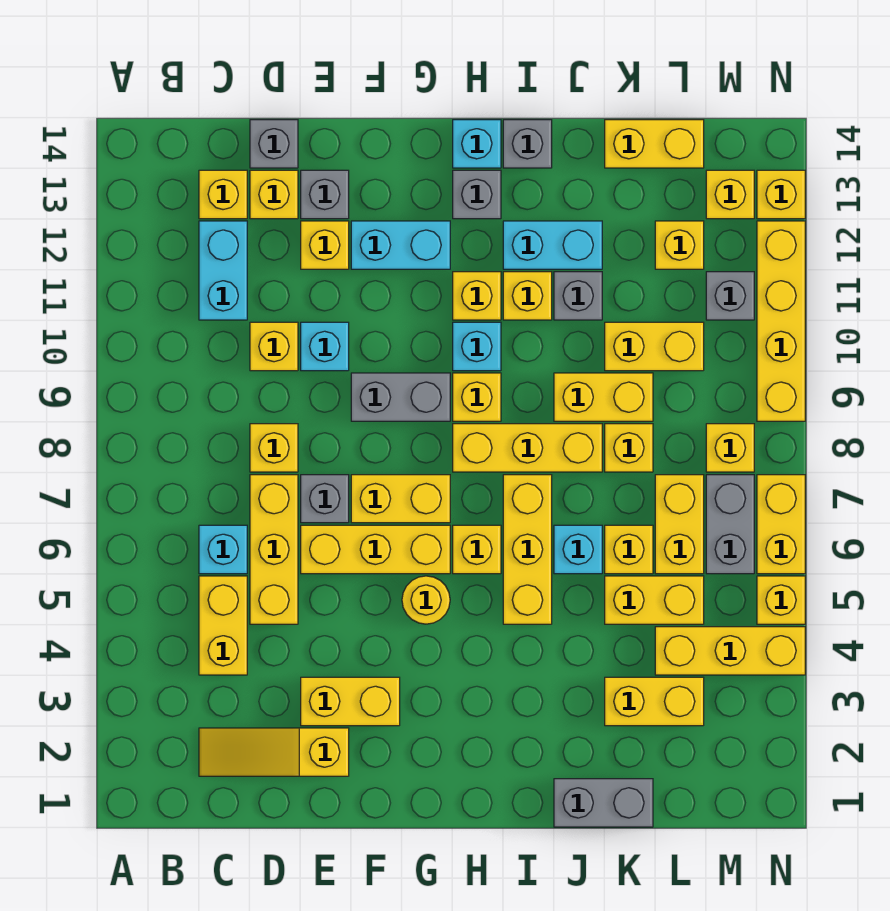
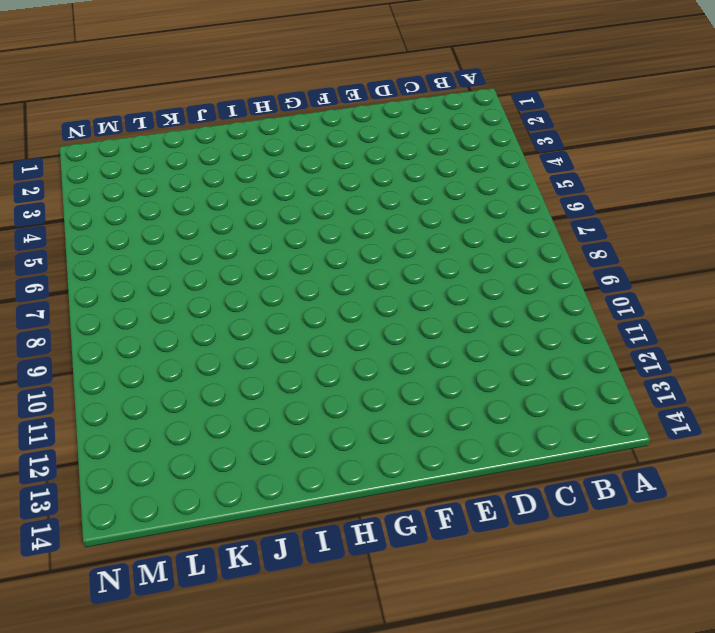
none -> yellow 1x3 slope [199,728,349,776]
none -> yellow 1x2 brick [199,576,247,675]
none -> cyan 1x1 brick [199,525,247,574]
none -> cyan 1x2 brick [199,221,247,320]

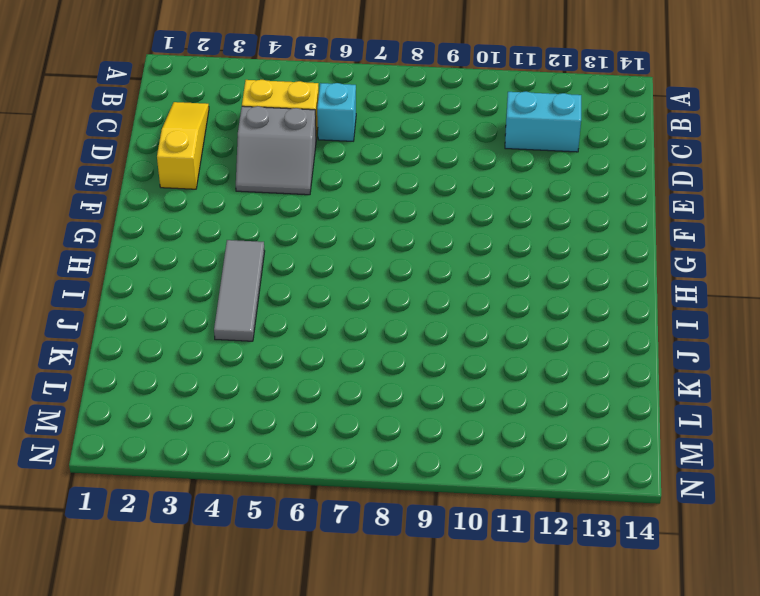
grey 2x2 slope [236,106,316,195] -> yellow 1x3 brick [250,475,298,624]
grey 1x3 tile [214,240,265,341] -> none
none -> yellow 1x1 brick [199,170,247,219]
none -> yellow 1x1 brick [250,424,298,472]
none -> yellow 1x1 brick [250,322,298,371]
none -> yellow 1x1 brick [250,170,298,219]

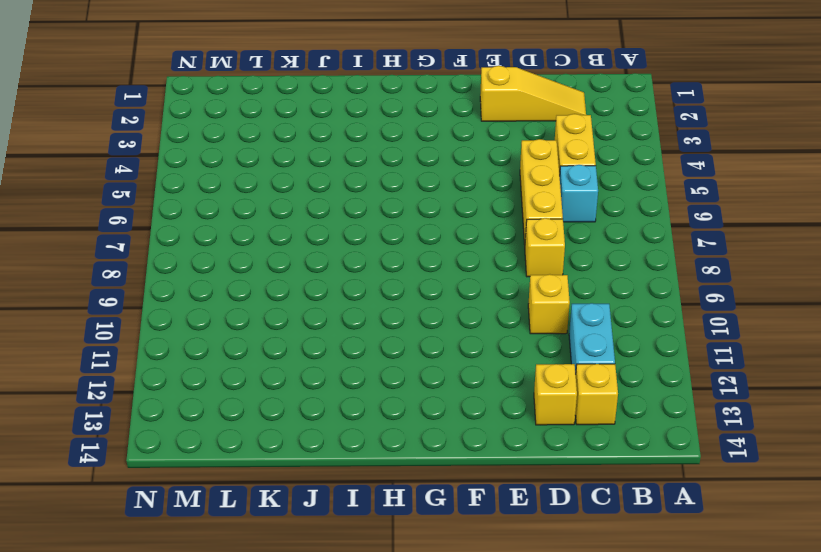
none -> grey 1x1 brick [250,120,298,168]
none -> yellow 1x2 brick [301,677,400,726]
none -> yellow 1x3 brick [301,525,450,574]
none -> grey 1x1 brick [301,475,349,523]

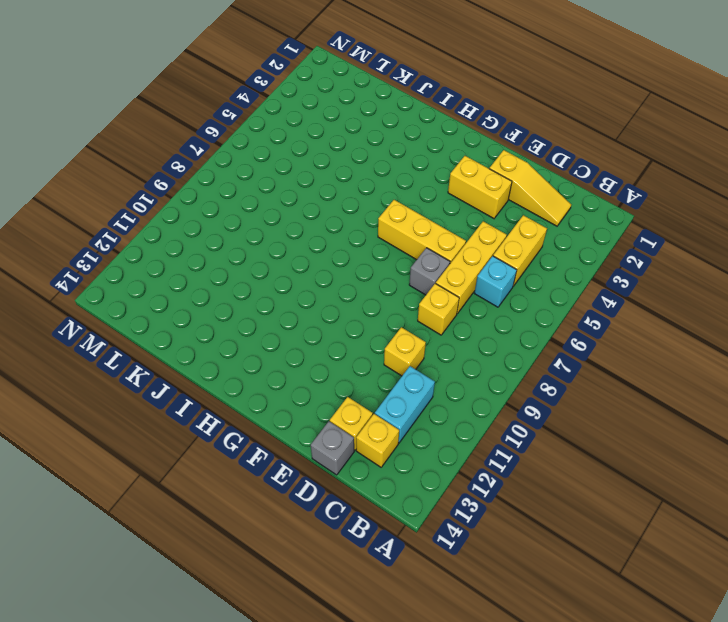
none -> cyan 1x1 brick [301,322,349,371]
none -> yellow 1x1 brick [301,221,349,269]
none -> grey 1x1 brick [301,170,349,219]
none -> yellow 1x2 brick [351,475,450,523]

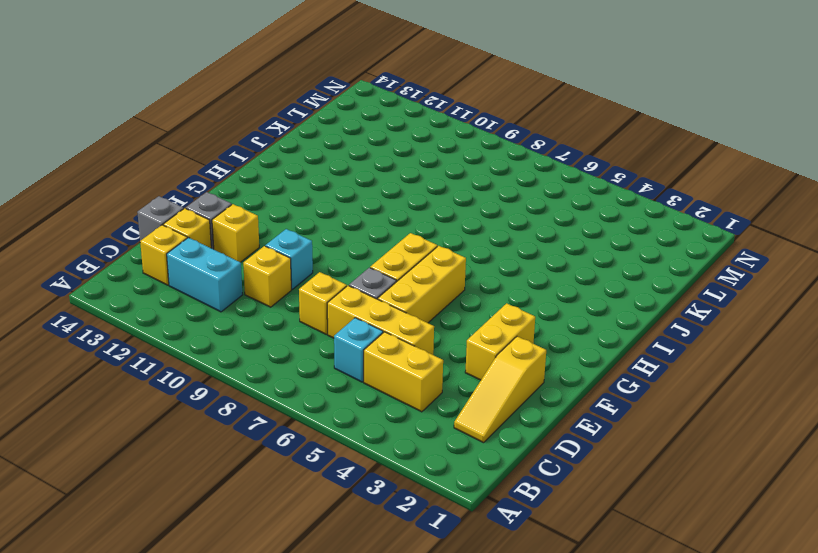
none -> grey 1x2 brick [351,373,450,421]
none -> cyan 1x2 brick [351,221,450,269]
none -> yellow 1x1 round brick [402,576,450,624]
none -> yellow 1x1 brick [453,525,501,574]

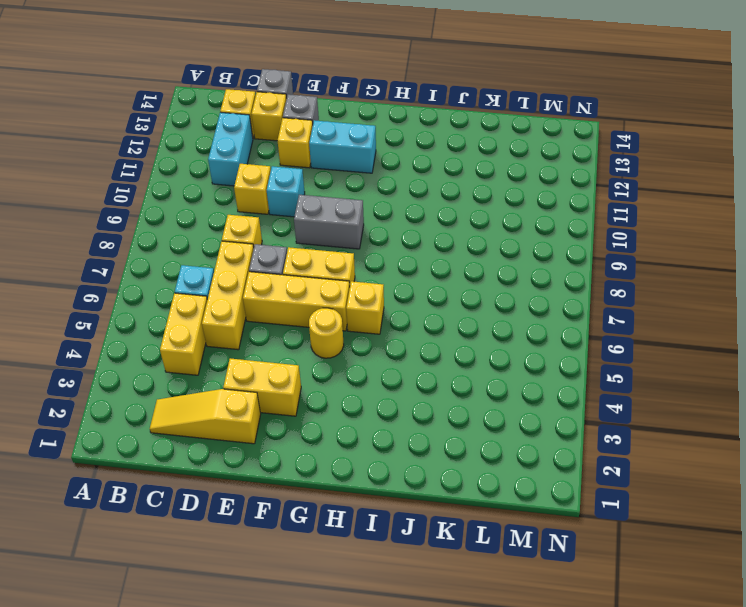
none -> yellow 1x3 brick [453,424,602,472]
none -> yellow 1x1 brick [453,373,501,421]
none -> cyan 1x1 brick [453,322,501,371]
none -> yellow 1x1 brick [453,272,501,320]

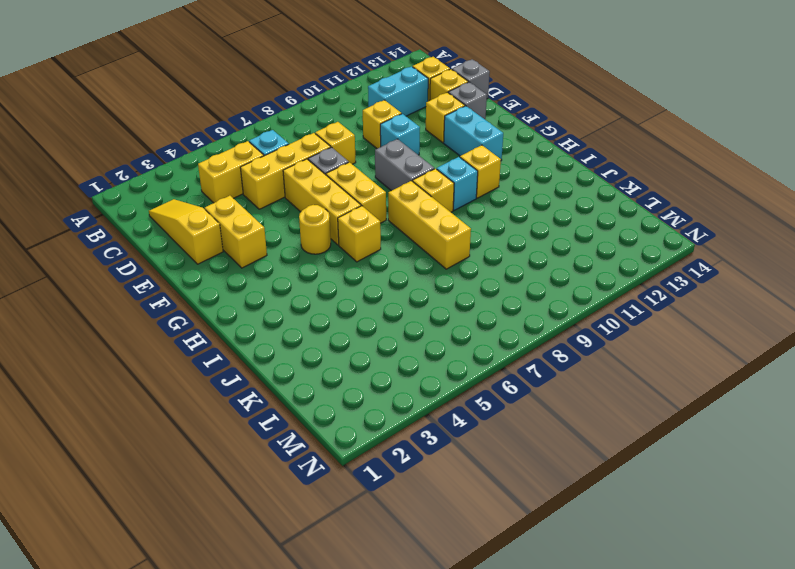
none -> grey 1x1 brick [453,170,501,219]
none -> cyan 1x1 brick [453,120,501,168]
none -> yellow 1x3 brick [503,475,552,624]
none -> yellow 1x1 brick [503,272,552,320]

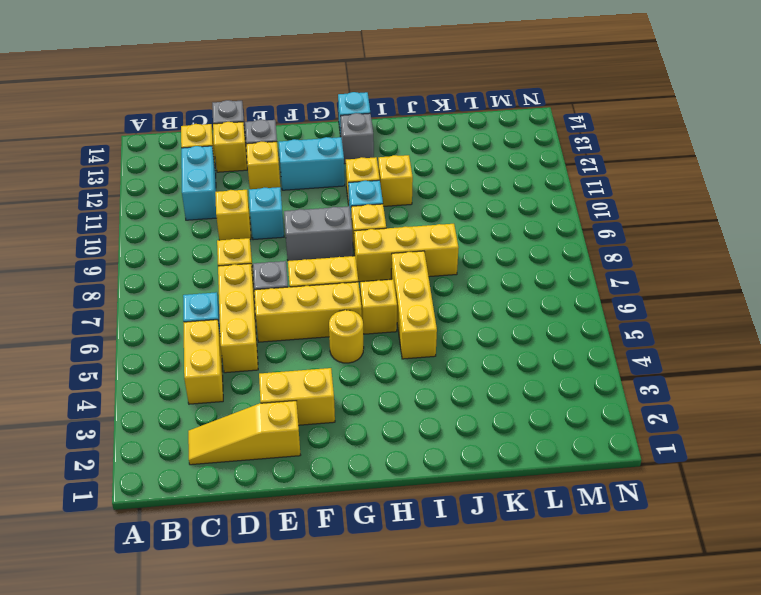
none -> cyan 1x2 brick [503,221,602,269]
none -> grey 1x1 brick [503,120,552,168]
none -> grey 1x2 brick [554,779,653,827]
none -> cyan 1x1 brick [554,525,602,574]

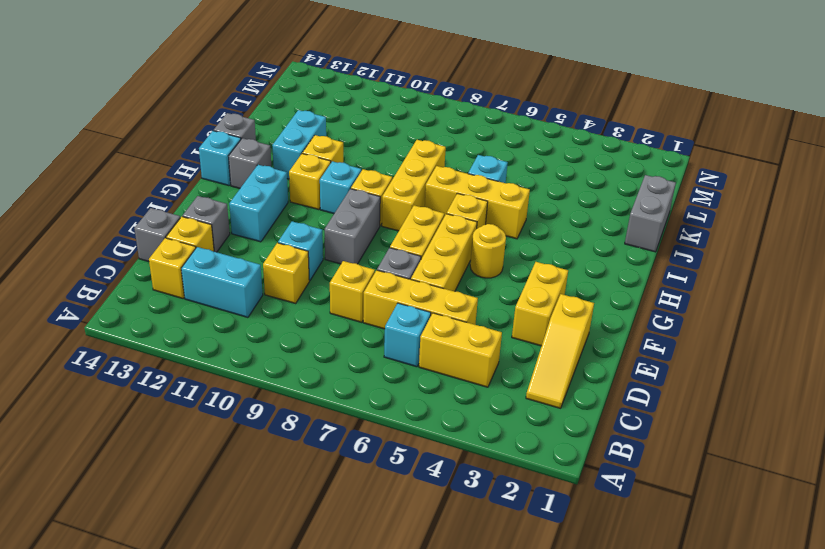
none -> yellow 1x1 brick [301,221,349,269]
none -> yellow 1x2 brick [554,373,653,421]
none -> grey 1x1 brick [554,272,602,320]
none -> yellow 1x2 brick [605,677,704,726]

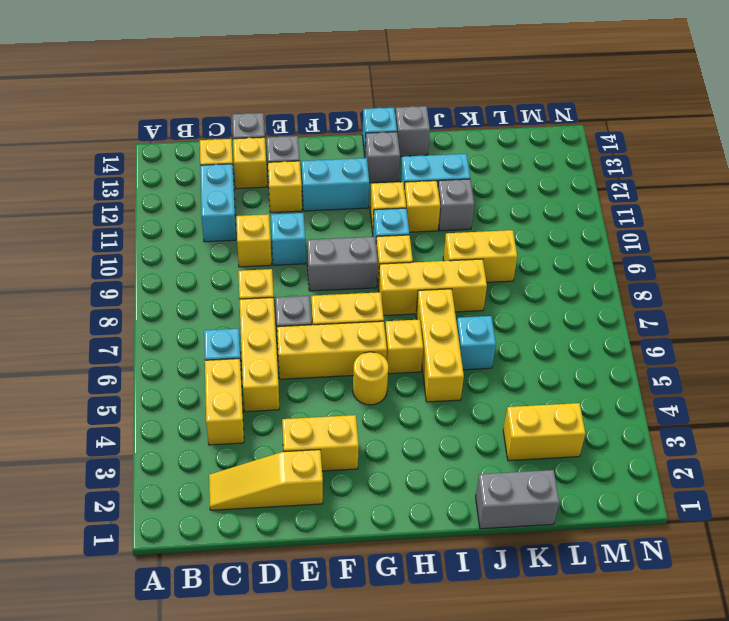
none -> yellow 1x2 brick [605,576,704,624]
none -> yellow 1x1 brick [605,525,653,574]
none -> yellow 1x1 brick [605,424,653,472]
none -> yellow 1x2 brick [605,322,704,371]

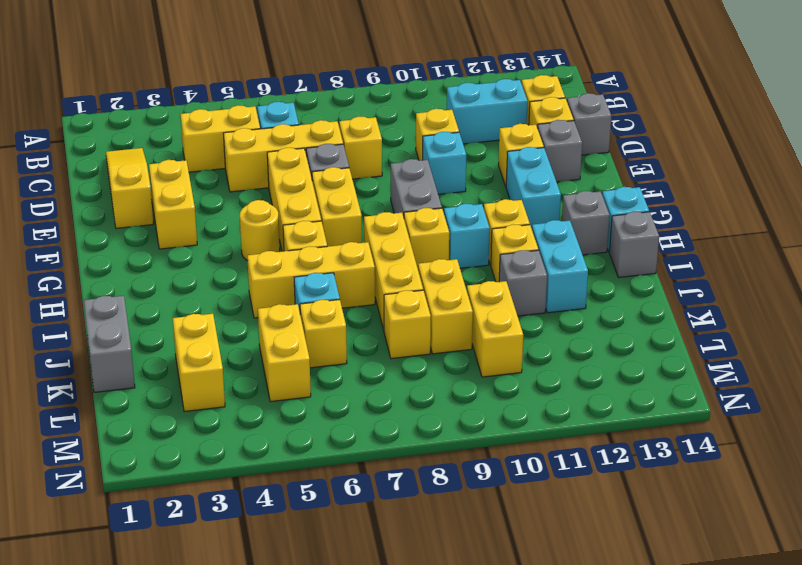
none -> yellow 1x2 brick [605,120,704,168]
none -> yellow 1x3 brick [655,627,805,675]
none -> yellow 1x2 brick [655,475,704,574]
none -> yellow 1x1 brick [655,221,704,269]

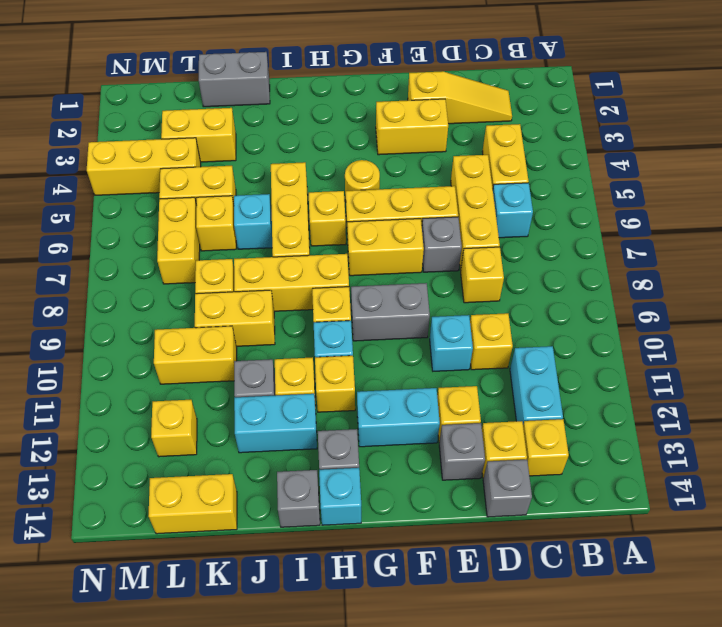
none -> grey 1x2 brick [706,475,754,574]
none -> yellow 1x1 brick [706,424,754,472]
none -> grey 1x1 brick [706,272,754,320]
none -> yellow 1x1 brick [706,170,754,219]

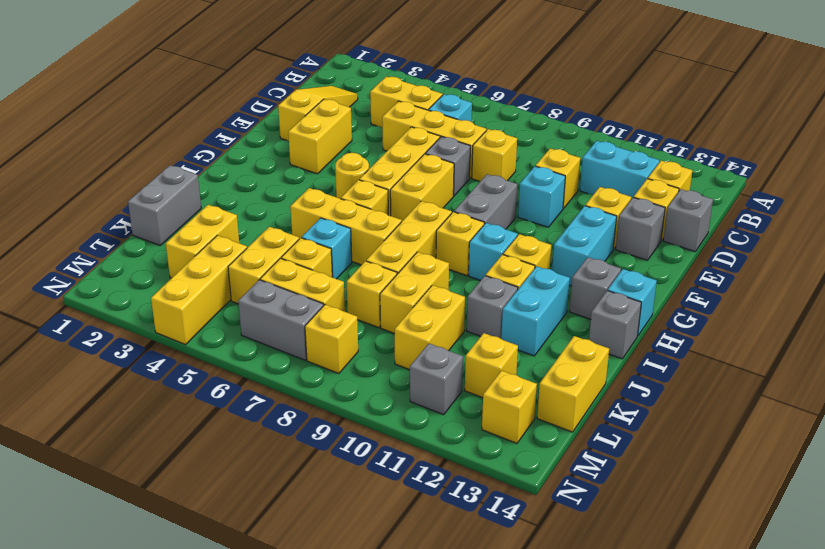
none -> yellow 1x1 brick [757,576,805,624]
none -> yellow 1x2 brick [757,475,805,574]
none -> yellow 1x4 brick [757,221,805,421]
none -> yellow 1x1 brick [757,170,805,219]

